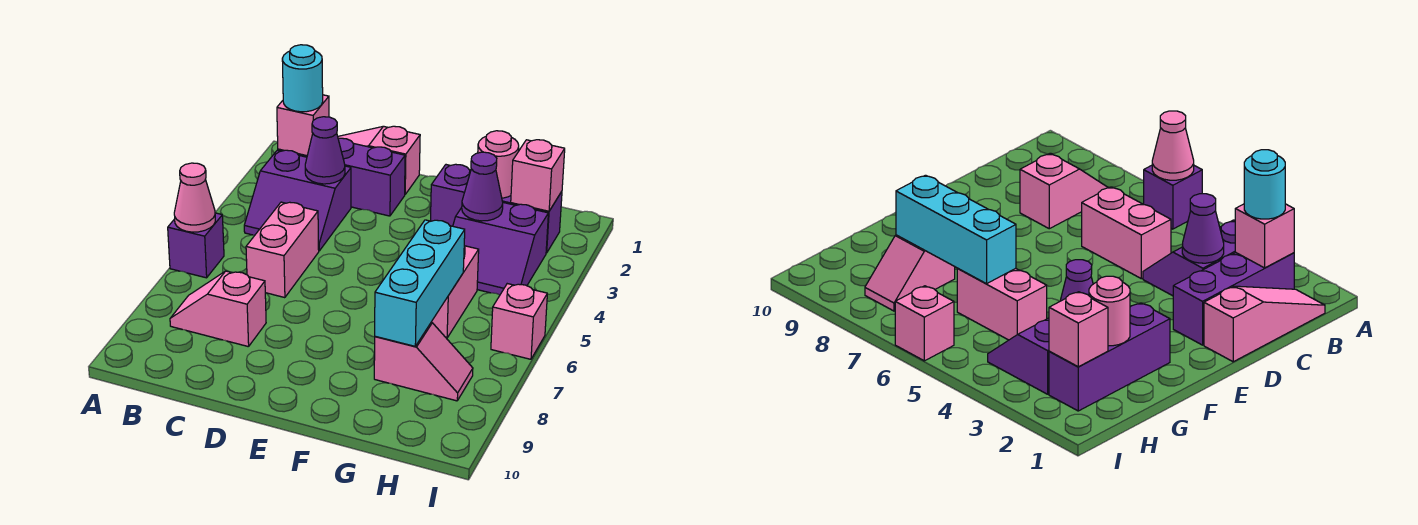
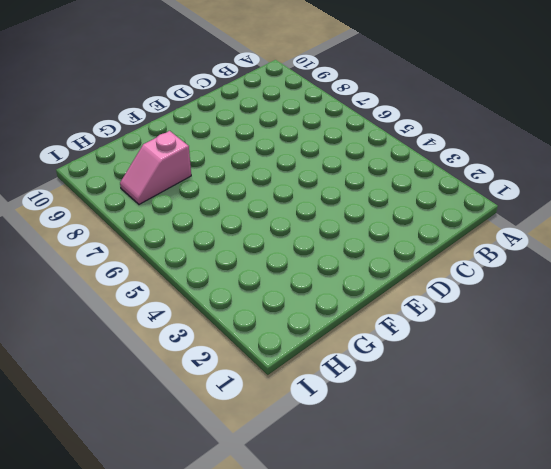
none -> purple 1x1 brick [168,213,224,278]
none -> pink 1x3 slope [338,126,420,194]
none -> purple 1x3 brick [278,138,405,216]

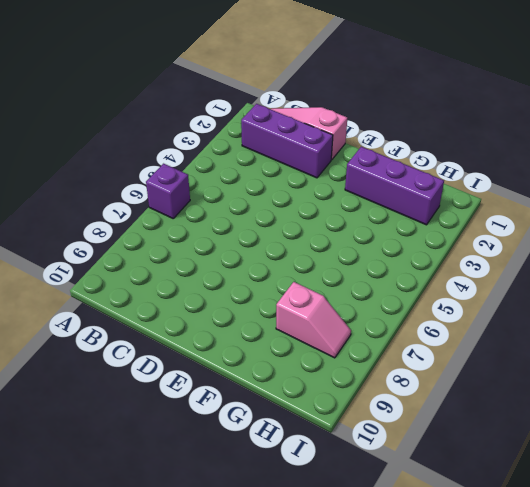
none -> purple 2x2 slope [244,150,351,251]
none -> pink 1x2 slope [170,271,266,347]
none -> pink 1x2 brick [246,202,319,298]

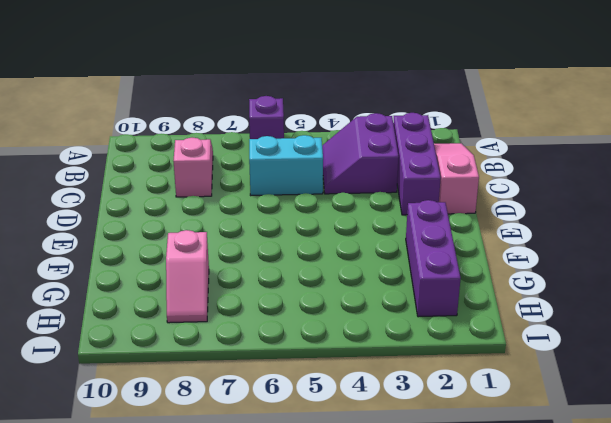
cyan 1x2 brick [249,135,323,195] -> pink 1x2 brick [246,202,319,298]
none -> purple 2x2 slope [453,203,548,295]
none -> pink 1x2 brick [432,246,479,338]
none -> pink 1x1 brick [491,284,547,359]

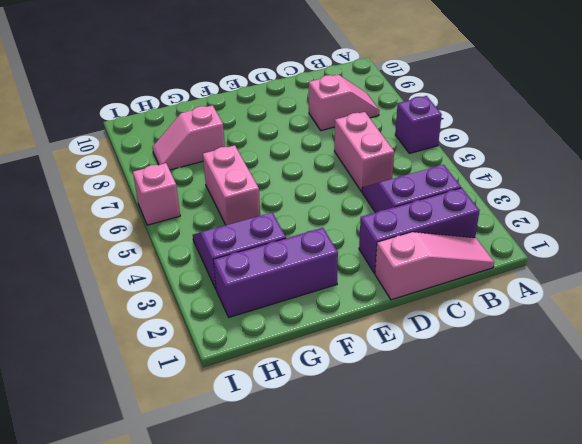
none -> pink 1x1 cone [174,163,215,232]
none -> pink 1x1 brick [277,95,329,156]
none -> purple 1x1 cone [305,117,345,184]

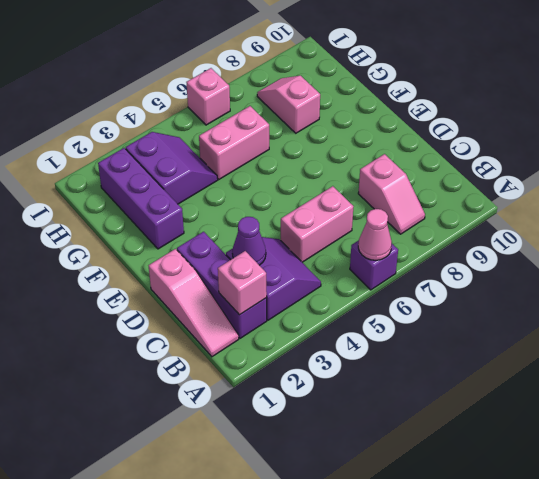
none -> pink 1x1 round brick [478,131,519,198]
none -> purple 1x1 cone [462,152,503,221]
none -> cyan 1x3 brick [375,220,465,346]

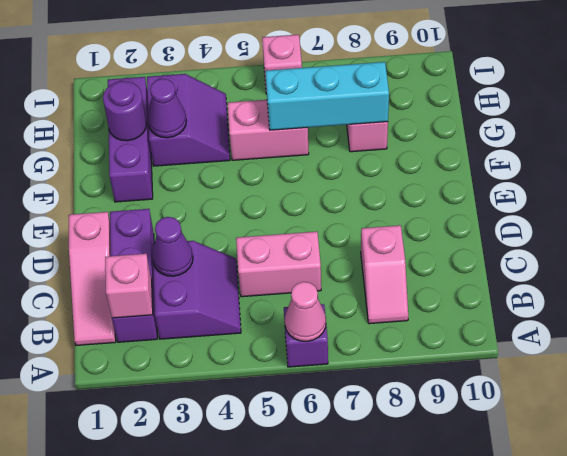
purple 1x1 round brick [103,81,147,141] -> pink 1x1 round brick [478,131,519,198]
none -> pink 1x1 brick [511,140,565,211]
none -> cyan 1x1 round brick [282,45,323,112]

